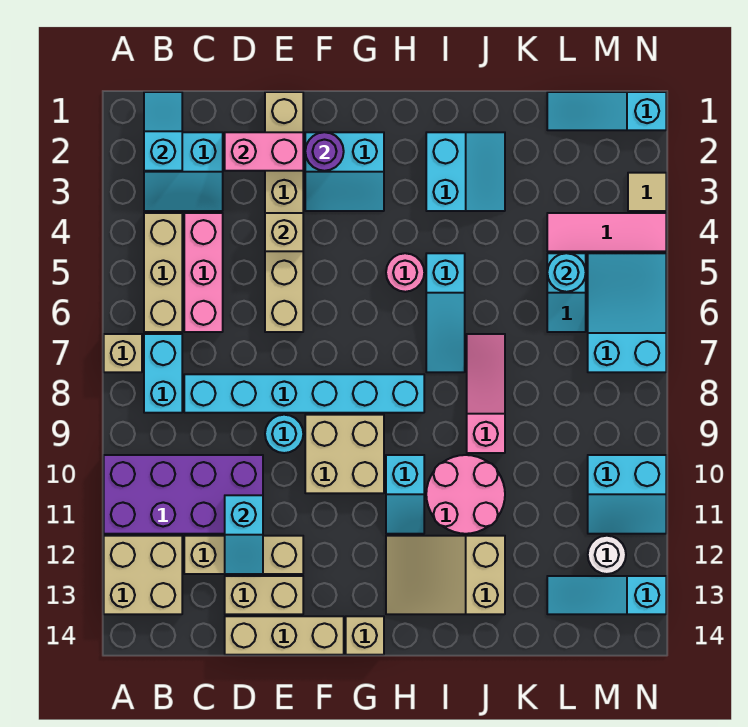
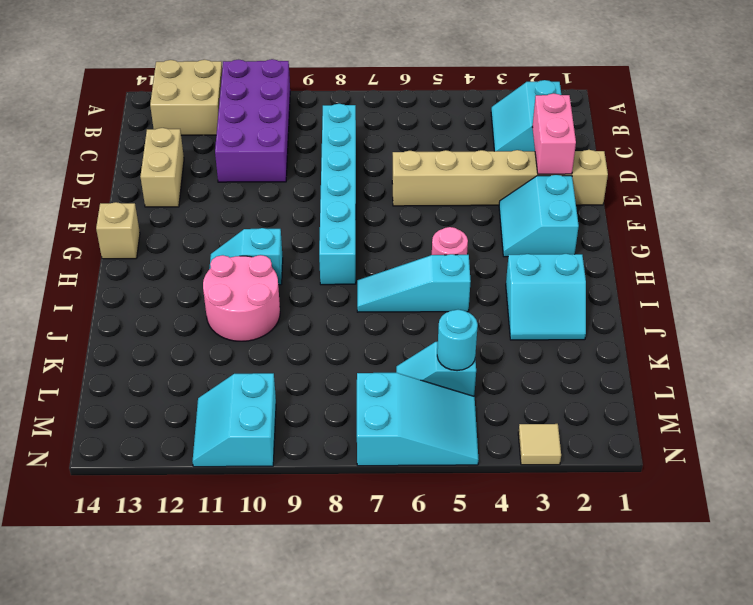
none -> tan 1x1 brick [104,334,142,372]
none -> tan 1x3 brick [144,213,182,332]
none -> cyan 1x2 brick [144,334,182,413]
none -> pink 1x3 brick [184,213,223,332]

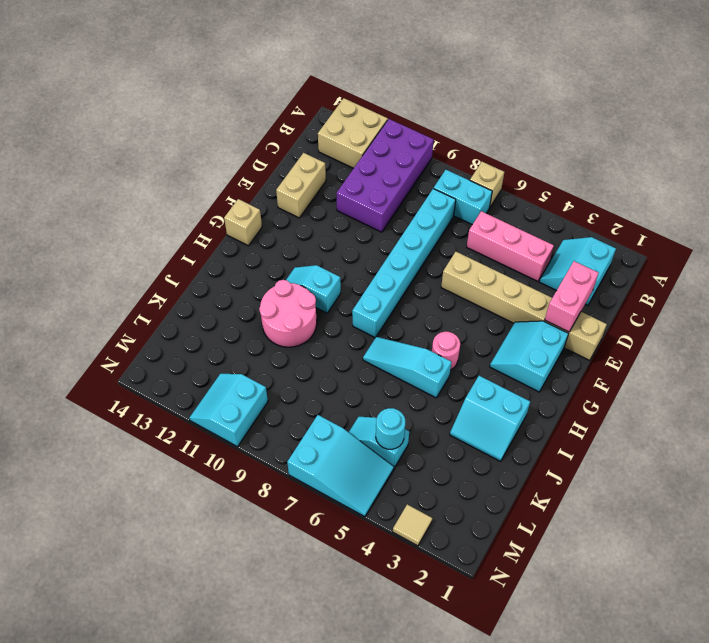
none -> tan 1x3 brick [144,213,182,332]
none -> tan 1x3 brick [184,536,303,574]
none -> tan 1x3 brick [225,616,344,655]
none -> cyan 1x1 round brick [265,415,303,453]

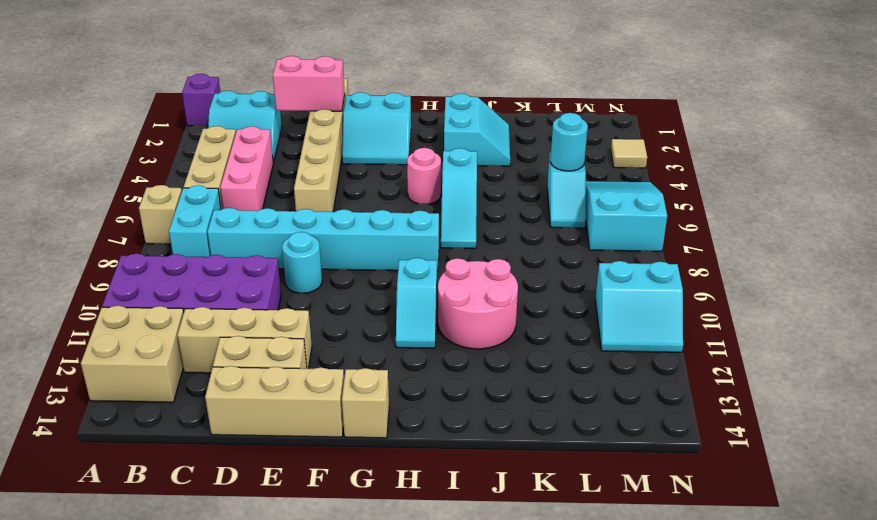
purple 1x1 brick [182,74,220,126] -> none
none -> tan 2x2 brick [305,415,384,493]
none -> tan 2x3 slope [386,536,505,614]
none -> pink 1x3 slope [467,334,505,453]
none -> cyan 1x3 slope [547,92,666,130]

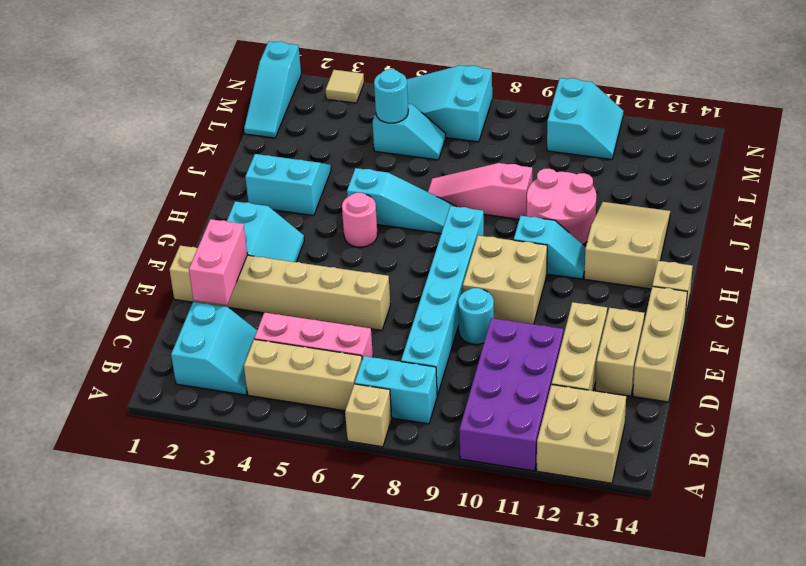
tan 2x3 slope [584,202,670,289] -> tan 2x3 slope turned to [386,536,505,614]
none -> pink 1x3 tile [547,213,666,251]
none -> cyan 1x3 slope [547,576,666,614]
none -> white 1x1 round brick [588,536,626,574]
none -> cyan 1x2 slope [144,92,182,171]

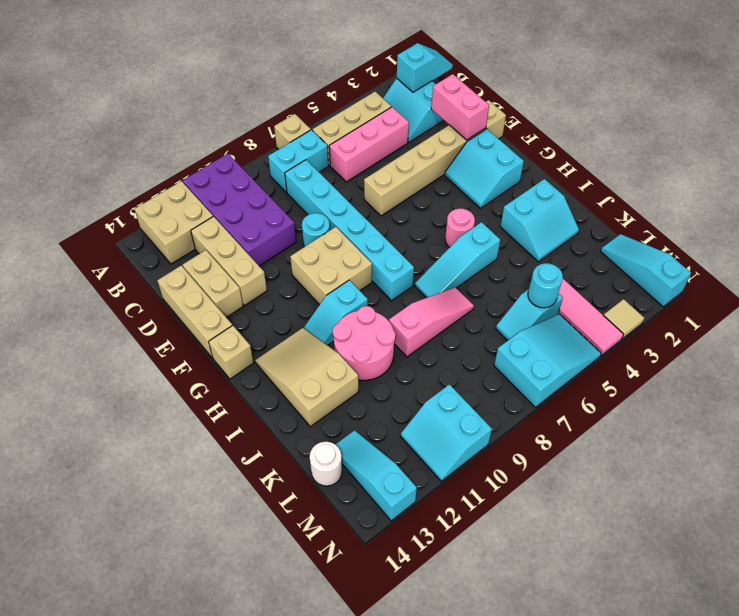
white 1x1 round brick [310,442,342,486] -> white 1x1 round brick moved to [588,536,626,574]
none -> cyan 1x2 slope [225,495,263,574]
none -> tan 1x1 brick [265,213,303,251]
none -> purple 1x1 round brick [305,132,344,171]

